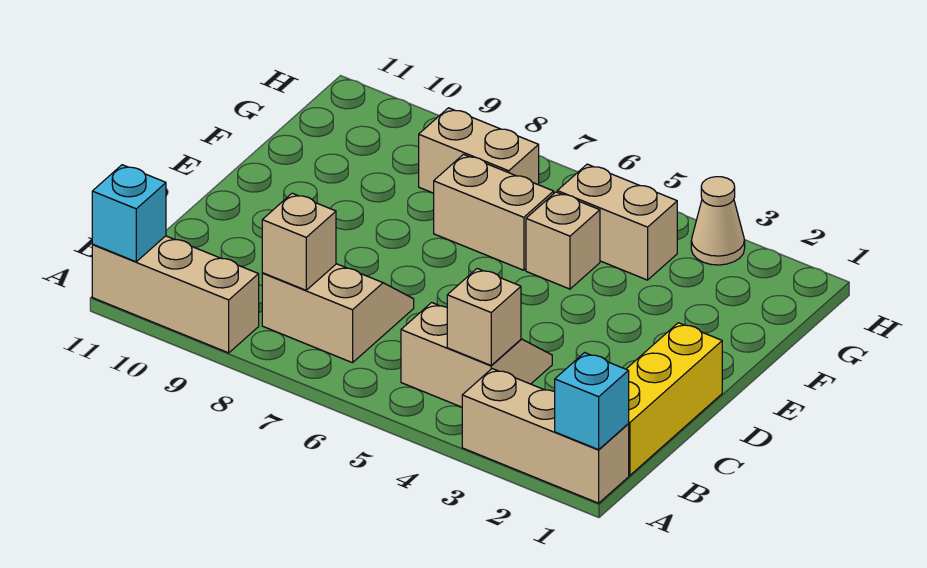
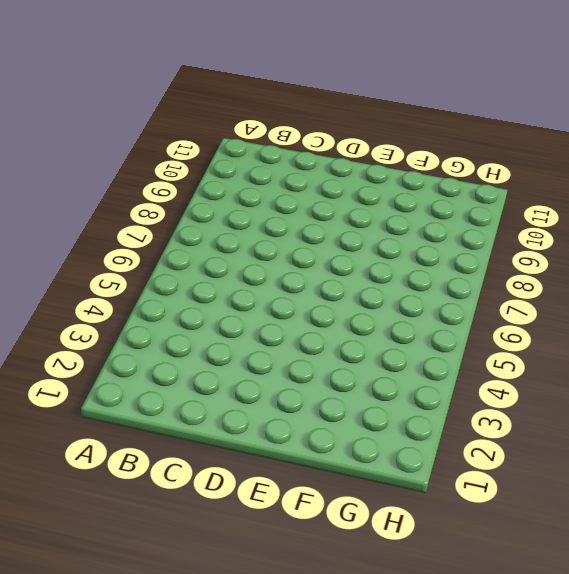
none -> tan 1x3 brick [462,369,629,503]
none -> tan 1x3 brick [92,236,259,353]
none -> yellow 1x3 brick [626,323,722,475]

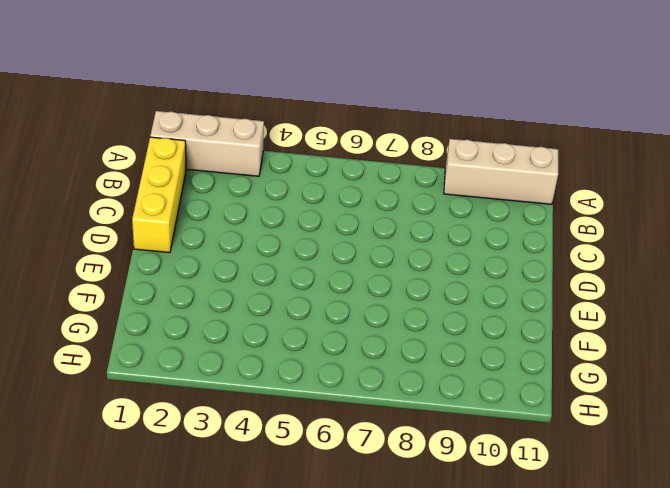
none -> tan 2x2 slope [401,303,552,407]
none -> tan 2x2 slope [262,264,414,363]
none -> tan 1x1 brick [526,192,600,289]

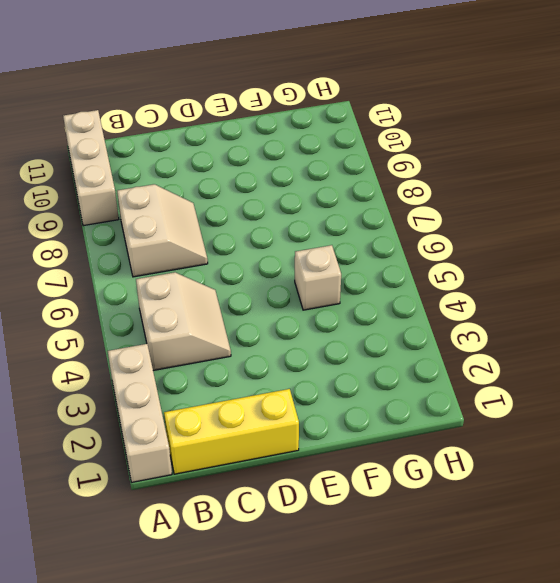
none -> tan 1x2 brick [434,154,554,270]
none -> tan 1x2 brick [557,164,677,280]
none -> tan 1x2 brick [419,108,539,193]

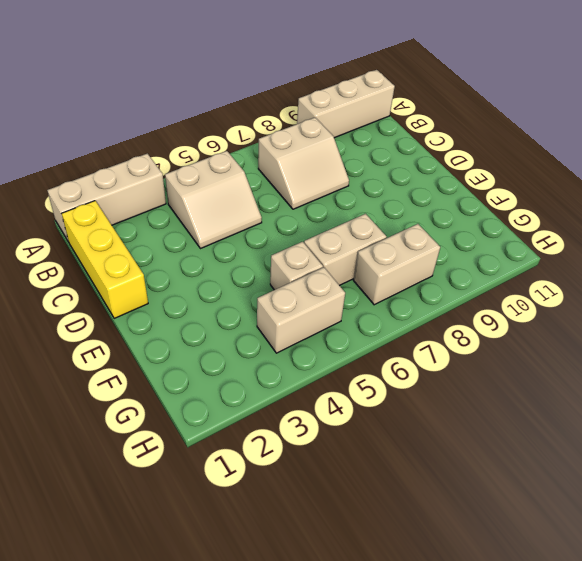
none -> tan 1x1 cone [691,177,745,265]
none -> cyan 1x1 brick [555,353,629,450]
none -> cyan 1x1 brick [92,165,166,262]

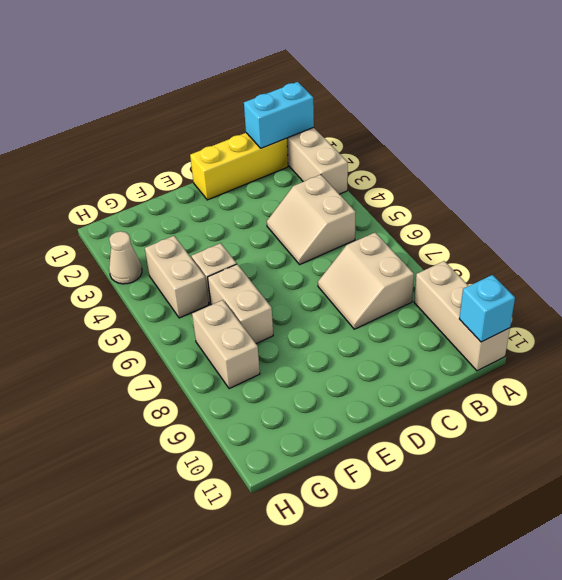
cyan 1x2 brick [244,82,314,148] -> cyan 1x1 brick [555,353,629,450]
none -> tan 1x1 brick [447,269,521,365]
none -> tan 1x1 brick [262,193,336,290]

